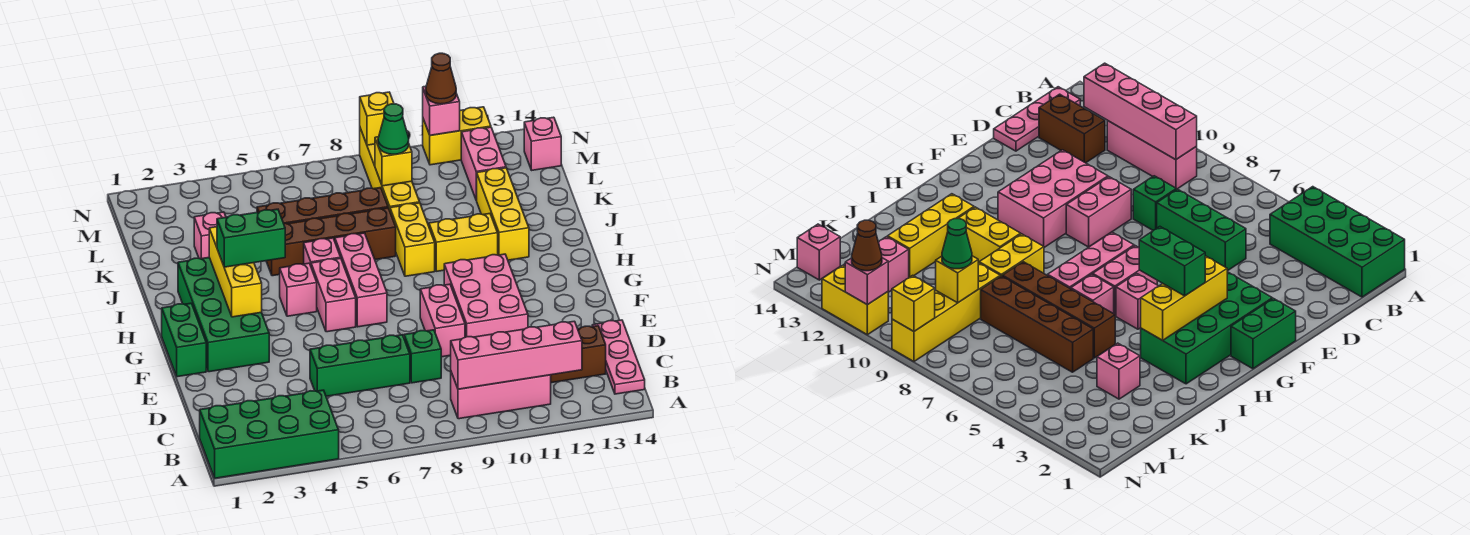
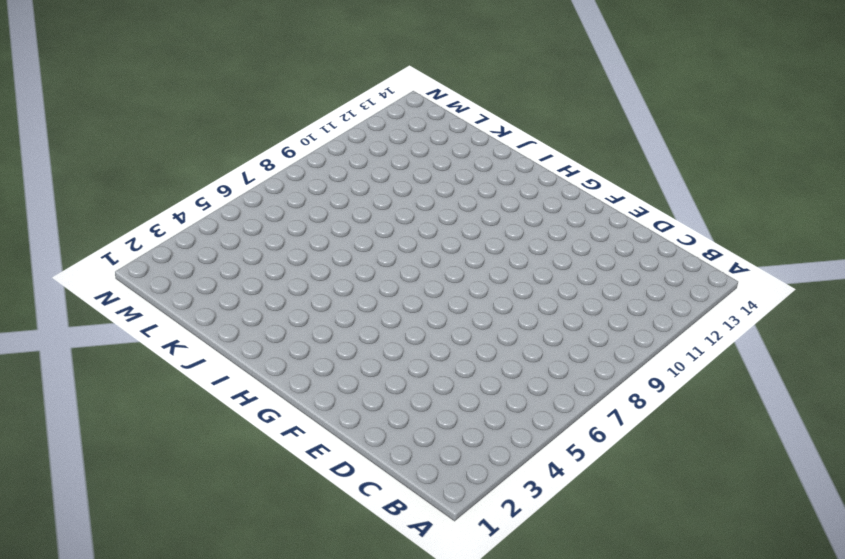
none -> green 2x4 brick [200,390,339,478]
none -> pink 1x3 brick [451,372,551,419]
none -> pink 1x3 plate [592,320,645,394]
none -> brown 1x2 brick [551,326,606,383]

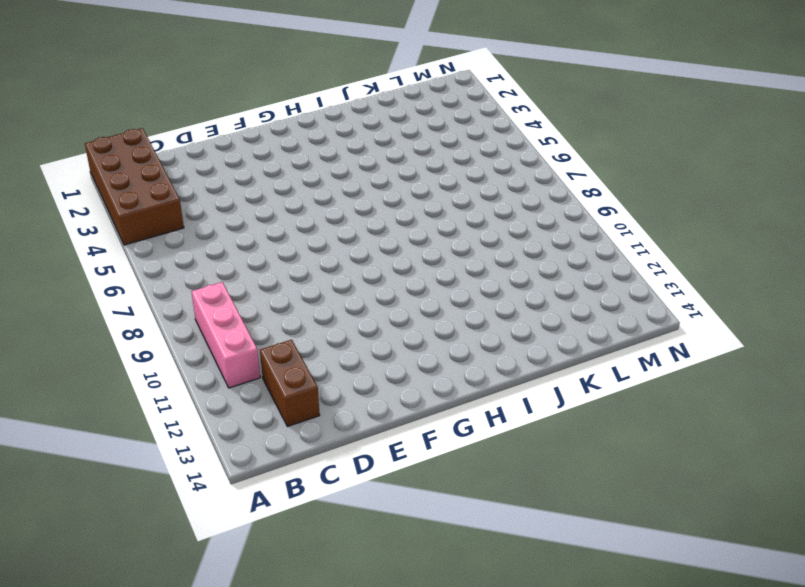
brown 2x4 brick [85,128,184,245] -> green 2x4 brick [200,390,339,478]
none -> pink 1x3 plate [592,320,645,394]
none -> green 1x3 brick [310,335,410,396]
none -> green 1x1 brick [404,330,441,383]
none -> pink 1x2 brick [420,284,465,357]

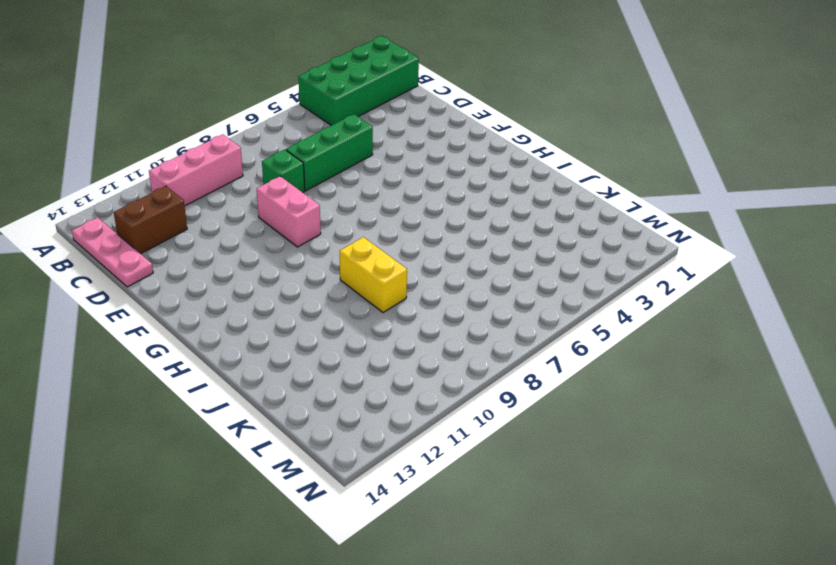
none -> pink 2x3 brick [444,254,528,337]
none -> green 1x2 brick [162,303,206,377]
none -> green 2x4 brick [178,257,269,372]
none -> pink 1x2 brick [311,258,356,332]

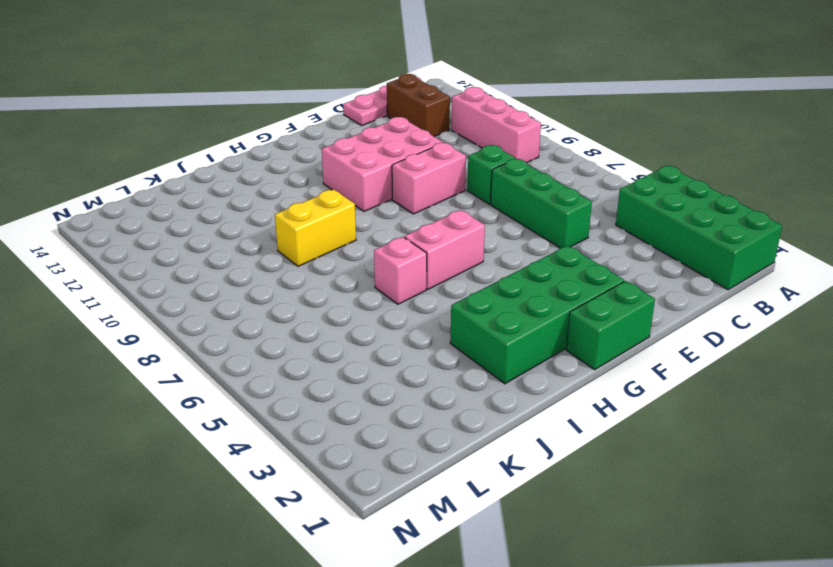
none -> pink 1x3 brick [335,233,387,327]
none -> pink 1x1 brick [280,263,317,316]
none -> yellow 1x2 brick [429,214,498,271]
none -> yellow 1x3 brick [476,168,529,260]

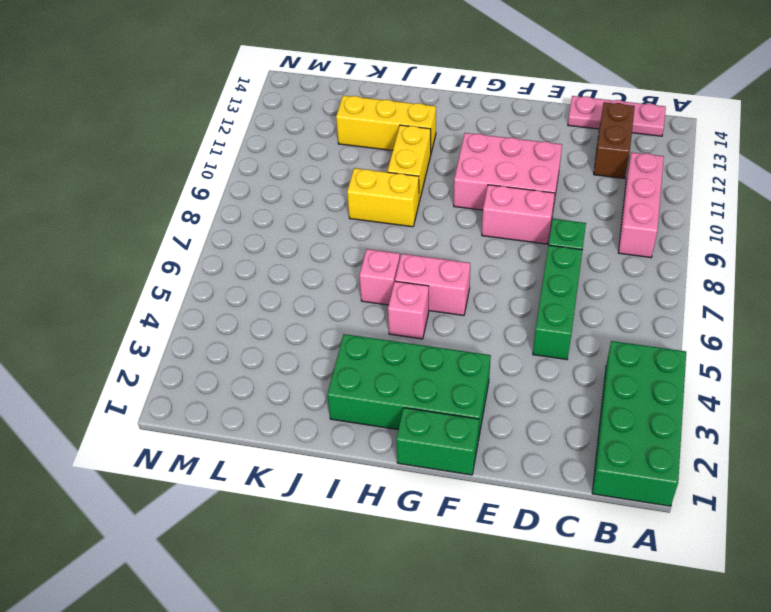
none -> pink 1x3 brick [335,233,387,327]
none -> brown 1x4 brick [266,208,396,276]
none -> pink 1x1 brick [194,212,226,259]
none -> brown 1x4 brick [257,188,388,224]

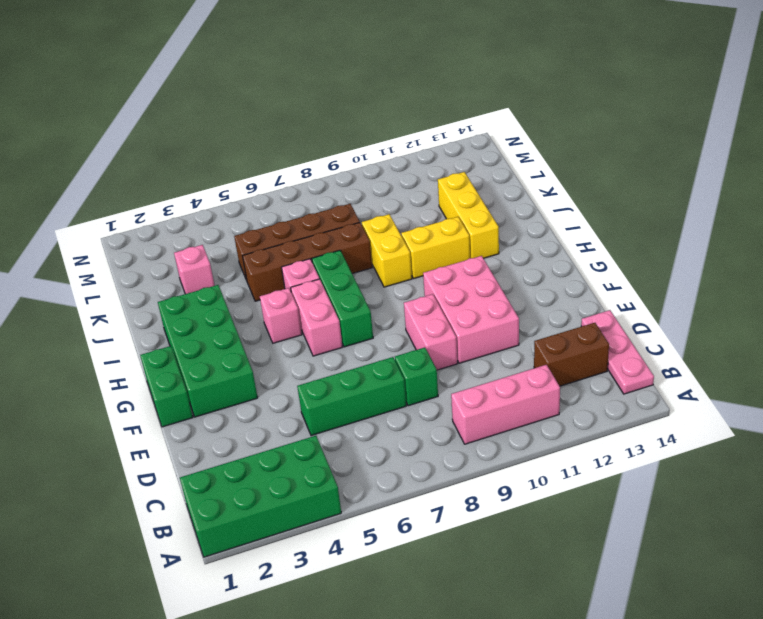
green 1x3 brick [312,250,373,347] -> pink 1x3 brick [335,233,387,327]
none -> yellow 1x4 brick [360,128,420,210]
none -> pink 1x2 brick [461,127,506,200]
none -> pink 1x1 brick [524,117,561,170]
none -> yellow 1x2 brick [423,107,491,165]

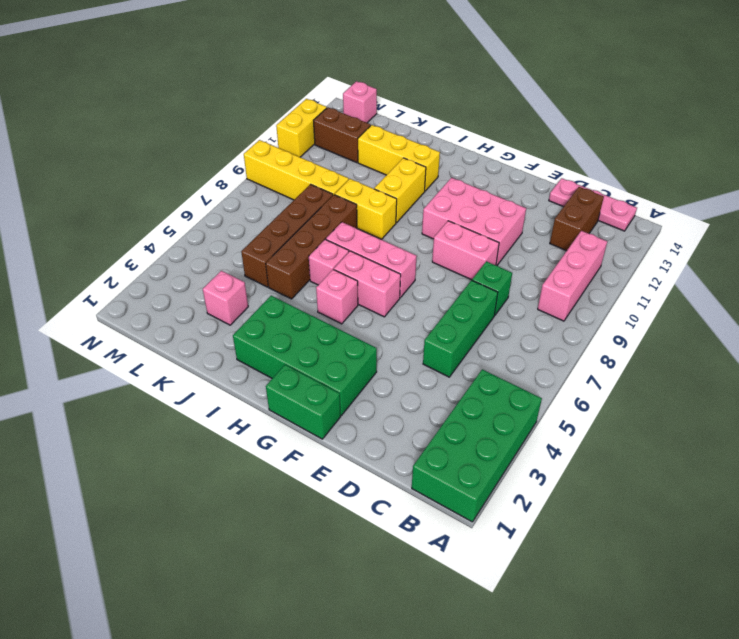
brown 1x2 brick [314,107,371,163] -> pink 1x2 brick [461,127,506,200]
none -> pink 1x4 brick [450,321,582,389]
none -> yellow 1x3 brick [209,227,262,317]
none -> yellow 1x1 brick [375,137,412,186]
none -> yellow 1x1 brick [360,92,394,145]

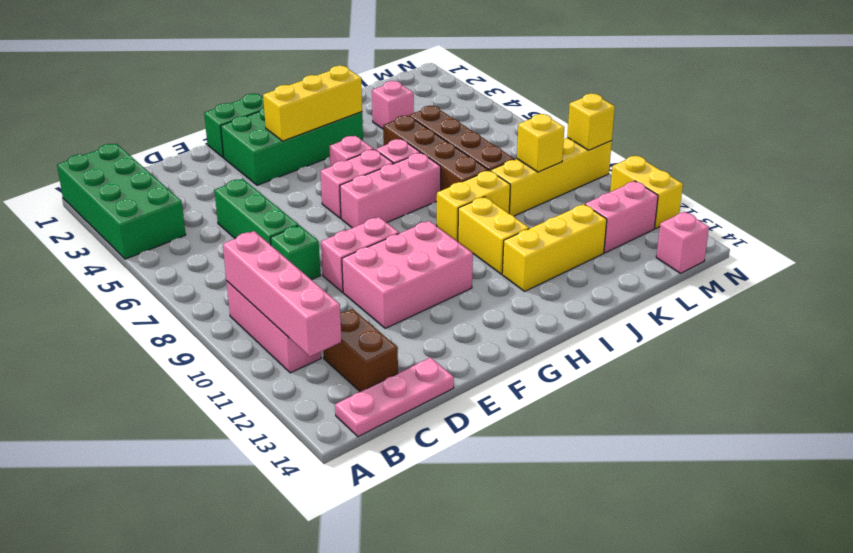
none -> pink 1x1 brick [423,86,460,135]
none -> green 1x2 brick [217,209,285,267]
none -> green 1x1 cone [378,104,409,154]
none -> brown 1x1 cone [426,53,456,104]

